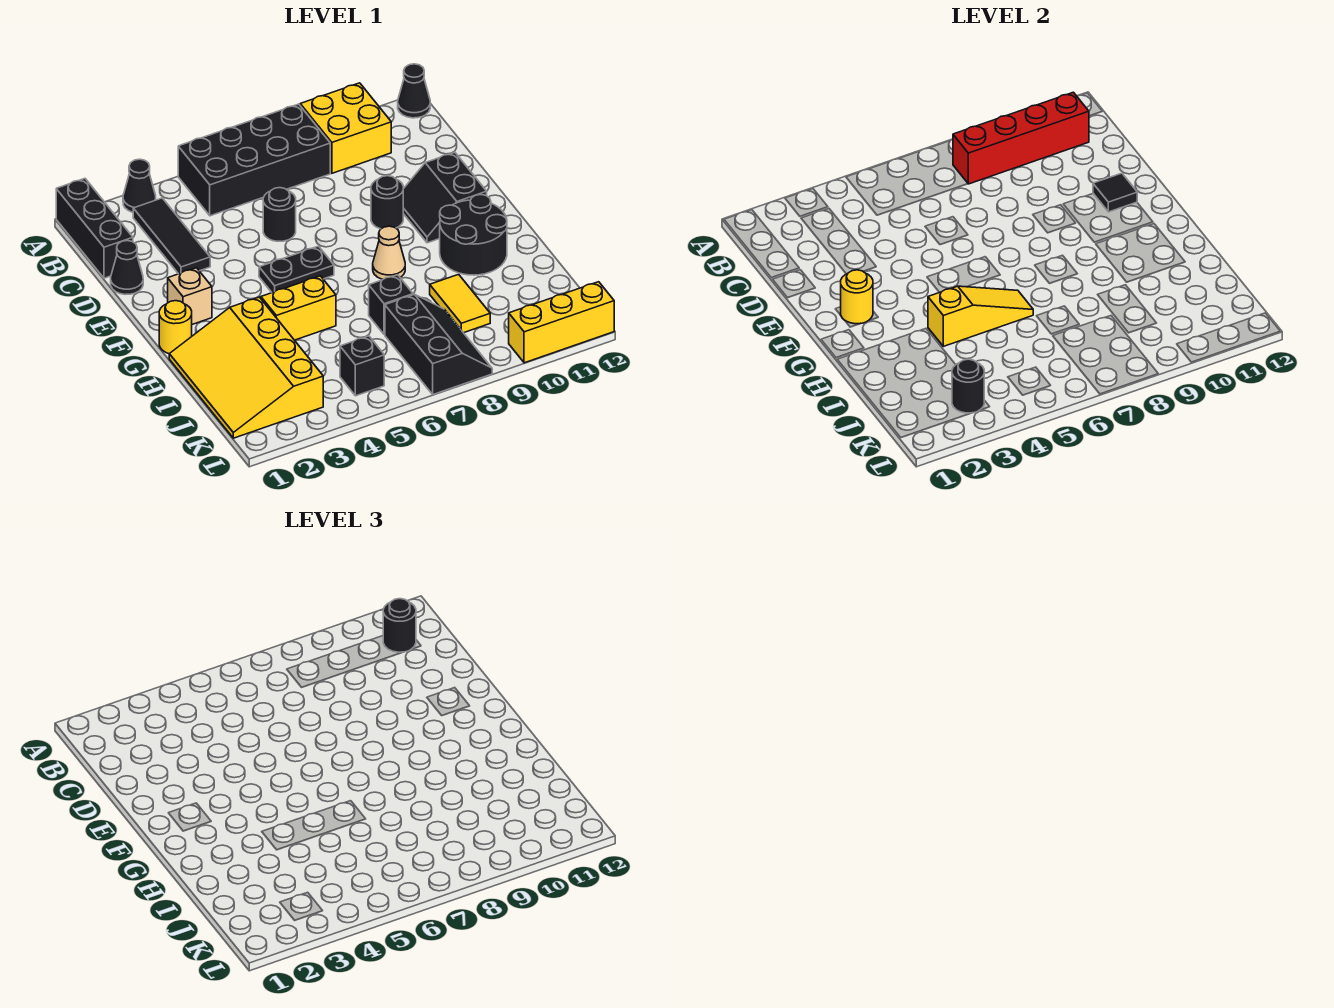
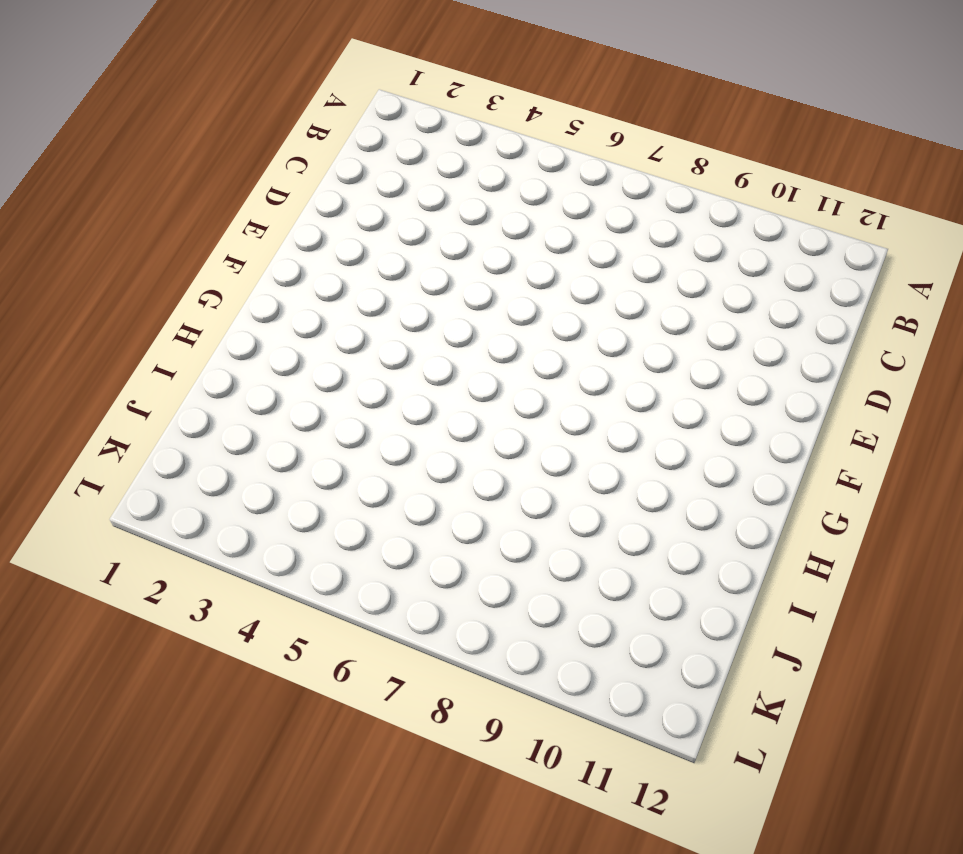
none -> black 1x3 brick [56,179,133,278]
none -> black 1x1 cone [123,159,156,212]
none -> black 2x4 brick [178,104,330,216]

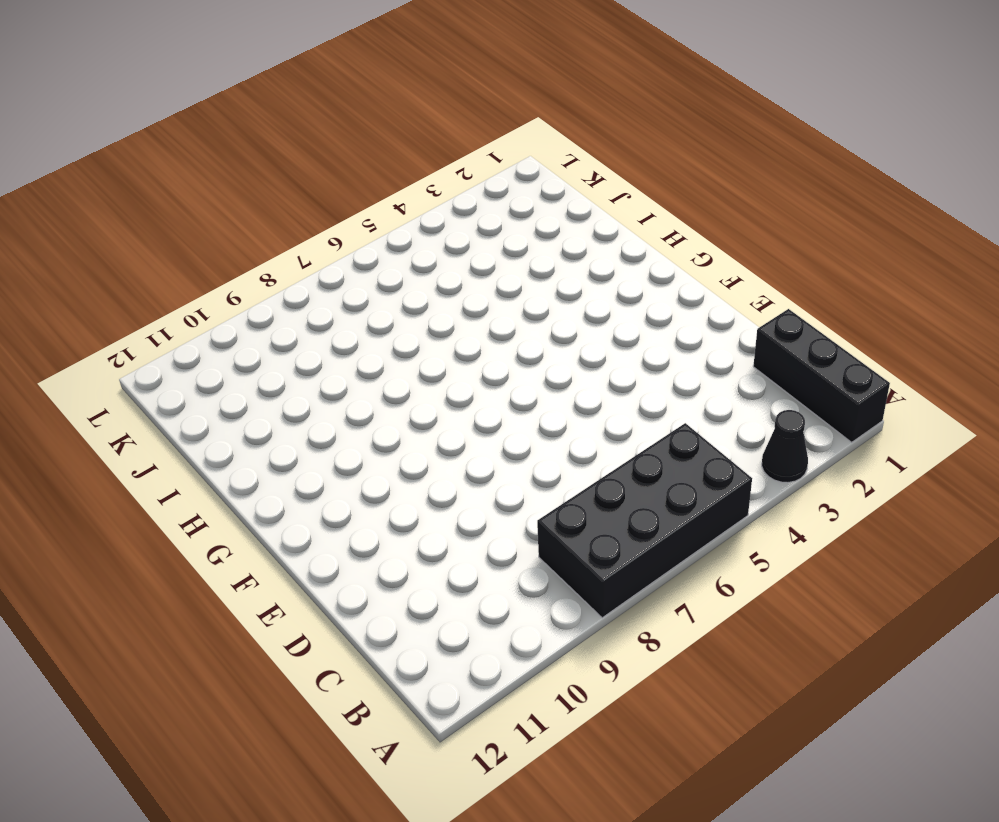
none -> yellow 2x2 brick [300,83,391,173]
none -> black 1x1 cone [398,64,430,118]
none -> black 1x3 tile [133,198,210,274]

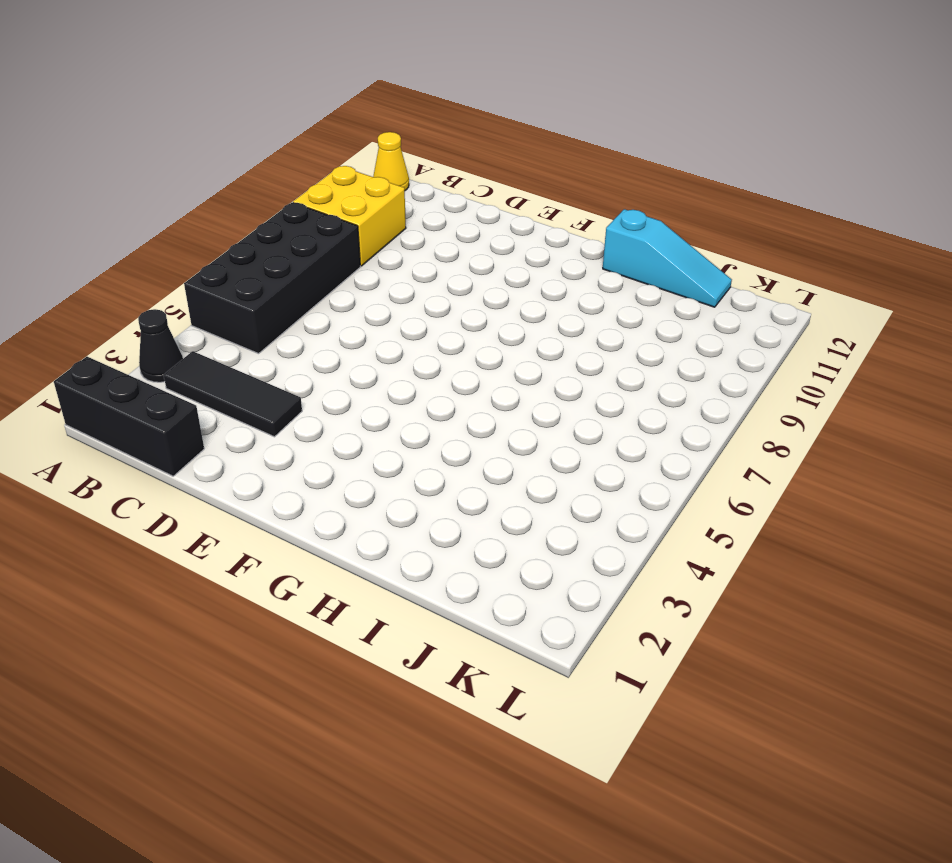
yellow 1x1 cone [373,132,409,190] -> black 1x1 cone [398,64,430,118]
cyan 1x3 slope [603,209,732,307] -> none
none -> black 1x1 cone [111,241,143,294]
none -> black 1x1 round brick [263,188,296,241]
none -> black 1x1 round brick [371,176,403,229]

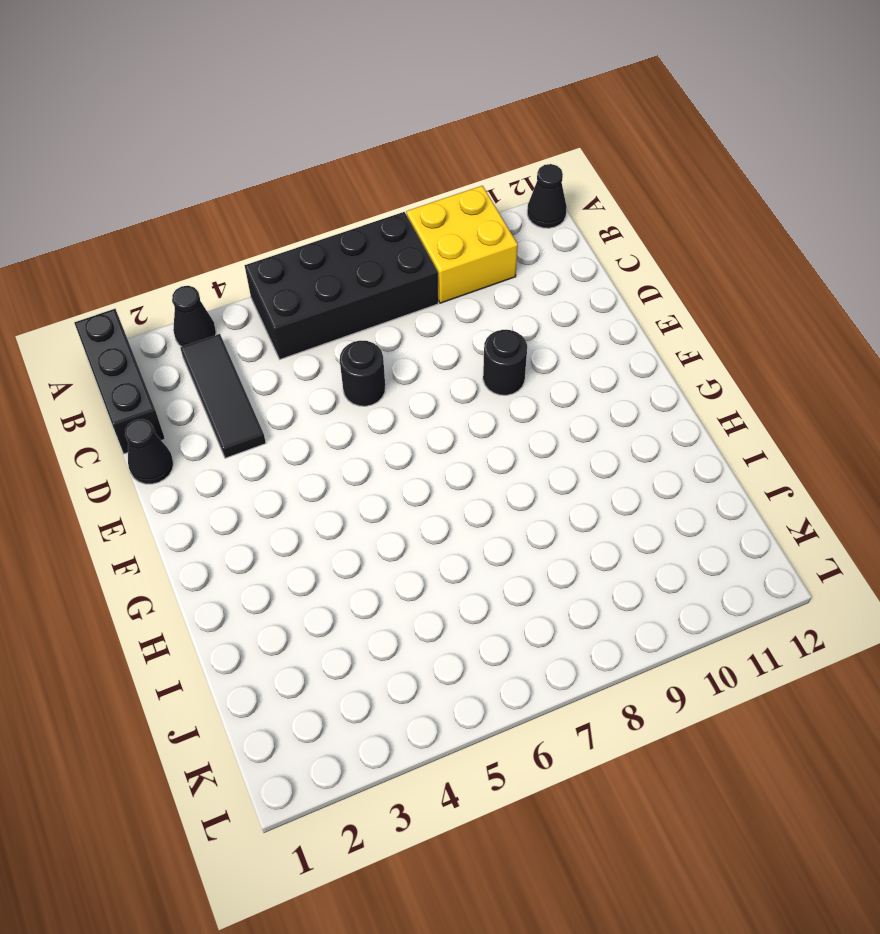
none -> black 2x2 slope [403,152,487,243]
none -> tan 1x1 brick [168,268,212,324]
none -> black 1x2 plate [259,246,334,293]

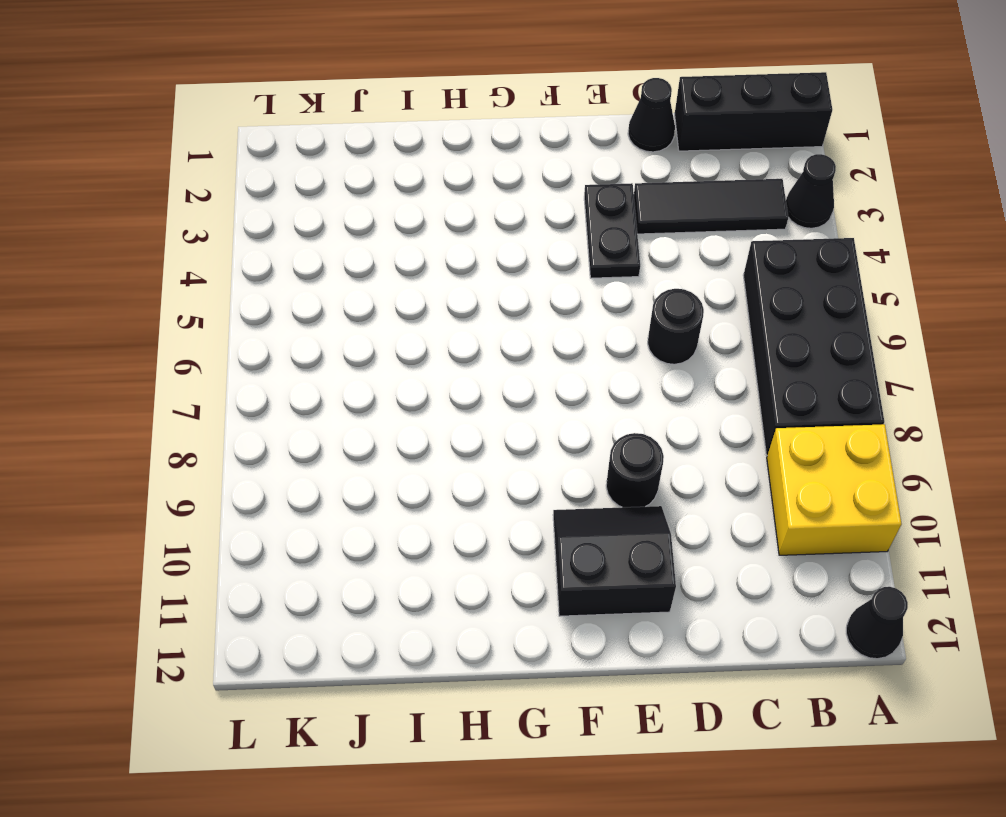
black 1x2 plate [584,183,640,278] -> black 1x2 plate moved to [259,246,334,293]
none -> tan 1x1 brick [168,268,212,324]
none -> yellow 1x1 round brick [159,301,192,354]
none -> tan 1x1 cone [373,226,405,279]

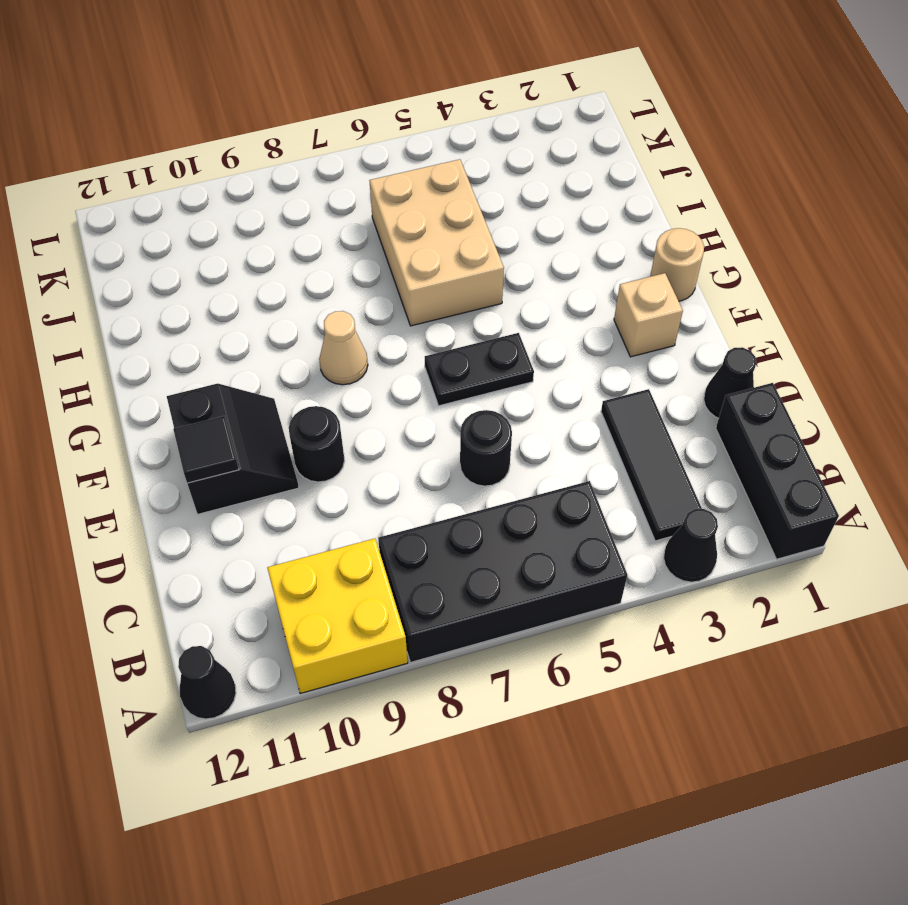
tan 1x1 round brick [650,228,704,301] -> yellow 1x1 round brick [159,301,192,354]
tan 2x3 brick [369,159,504,326] -> yellow 1x2 brick [261,276,336,340]
none -> black 2x2 round brick [440,195,507,275]
none -> yellow 3x4 slope [169,297,323,438]
none -> black 1x1 brick [369,275,413,335]

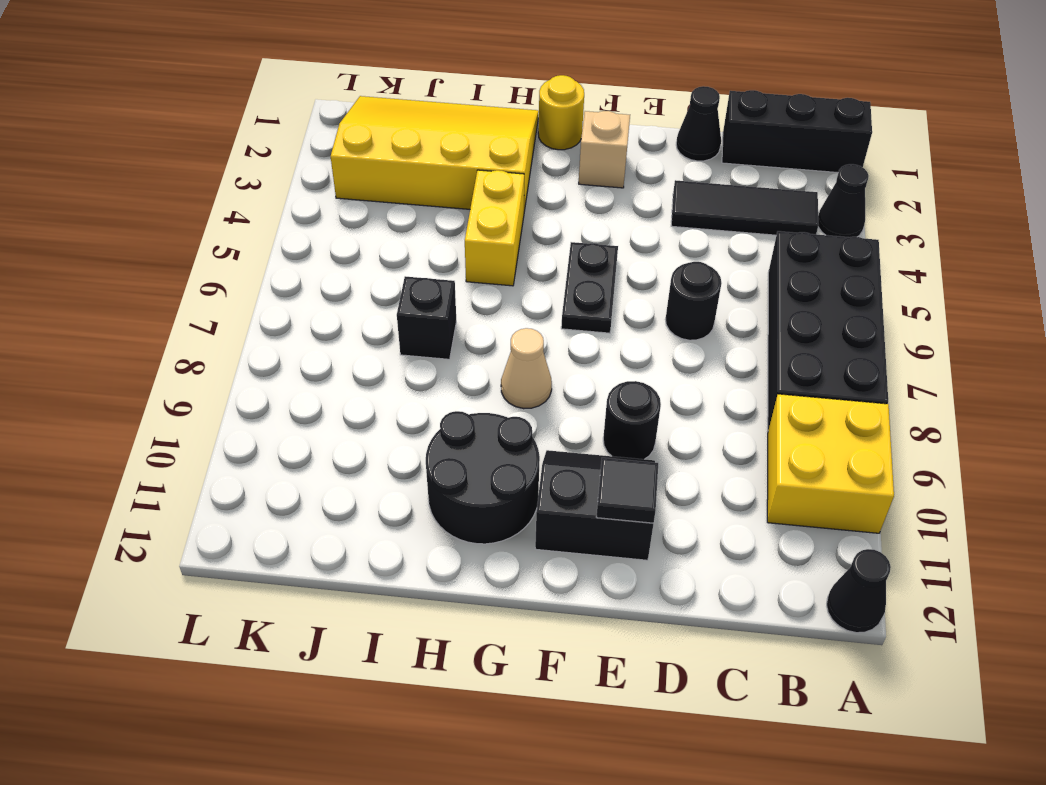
none -> yellow 1x2 tile [430,274,490,333]
none -> black 2x3 slope [385,294,492,394]
none -> black 1x1 brick [340,336,384,396]

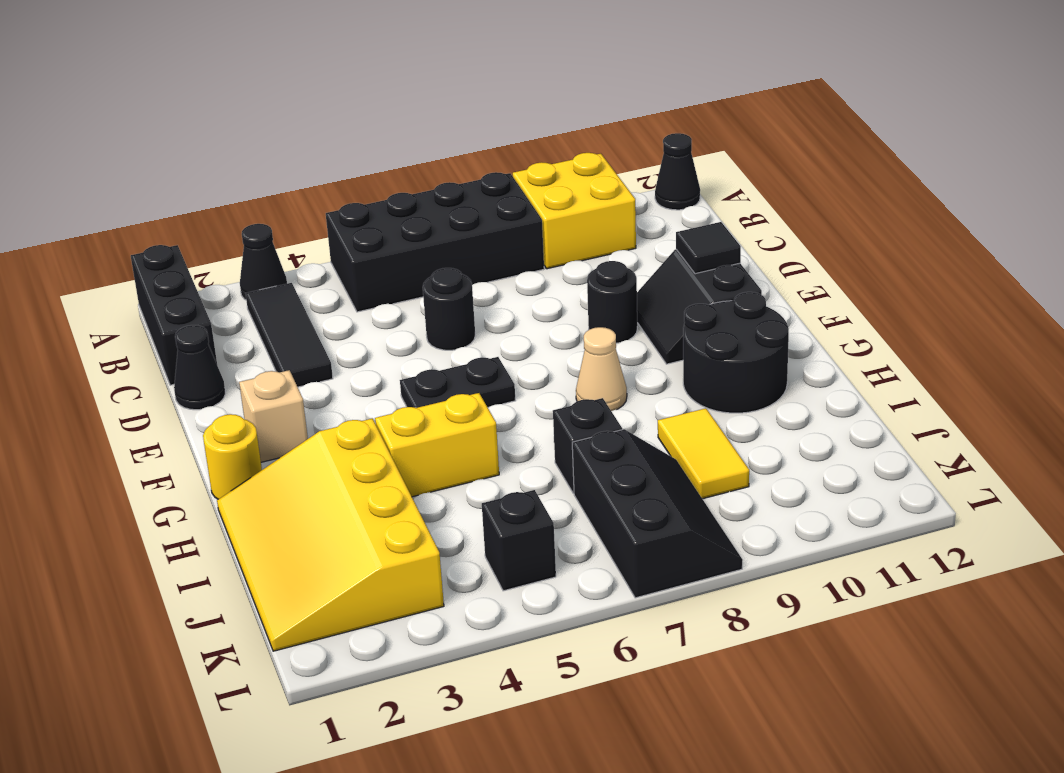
none -> yellow 1x3 brick [509,282,614,363]
none -> red 1x4 brick [953,92,1089,184]
none -> yellow 1x1 round brick [841,270,873,324]

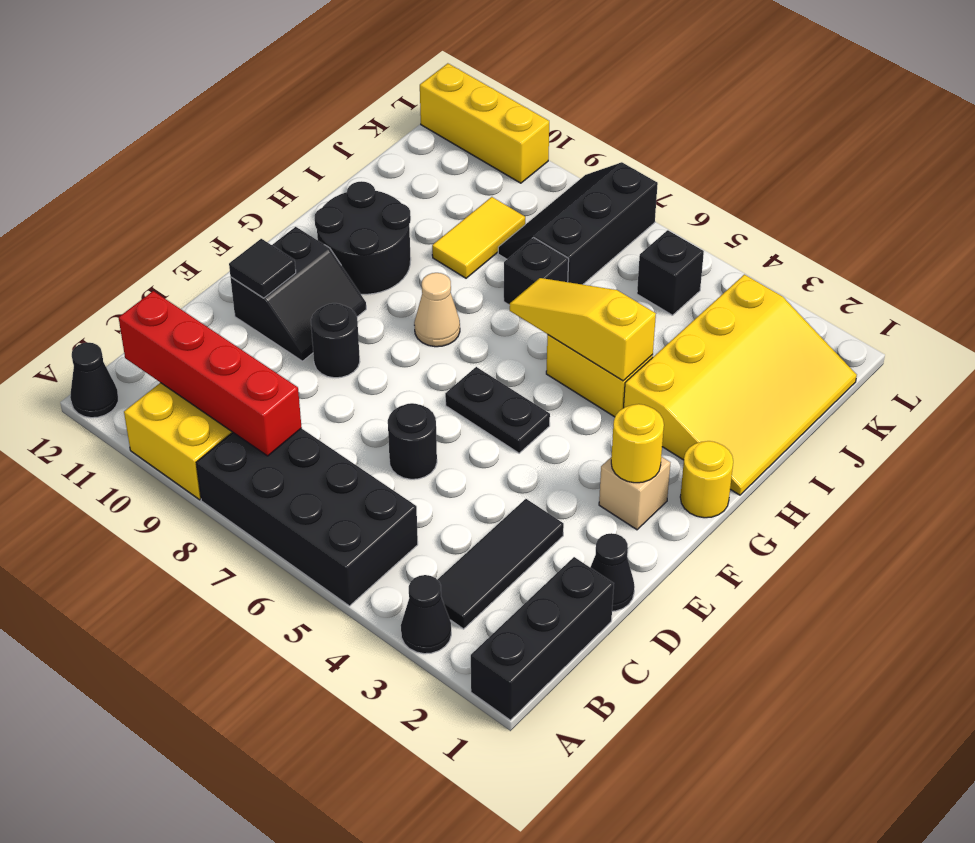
none -> black 1x1 round brick [952,359,984,413]
none -> black 1x1 round brick [383,599,416,652]

